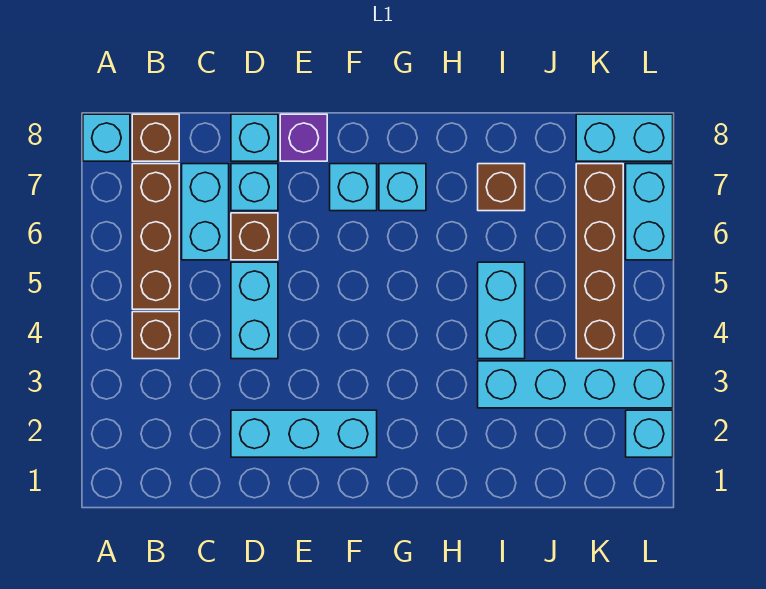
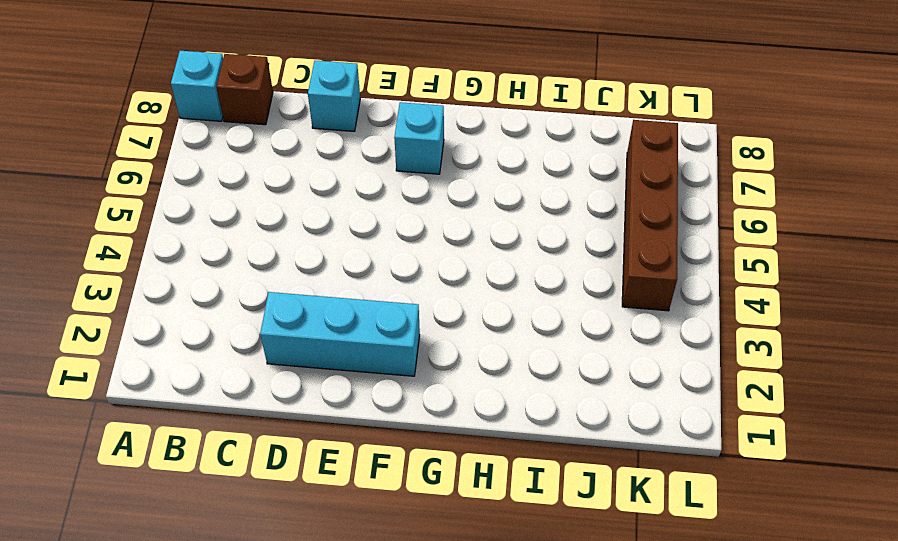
none -> brown 1x1 brick [132,312,179,359]
none -> brown 1x3 brick [132,164,179,309]
none -> cyan 1x2 brick [182,164,229,260]

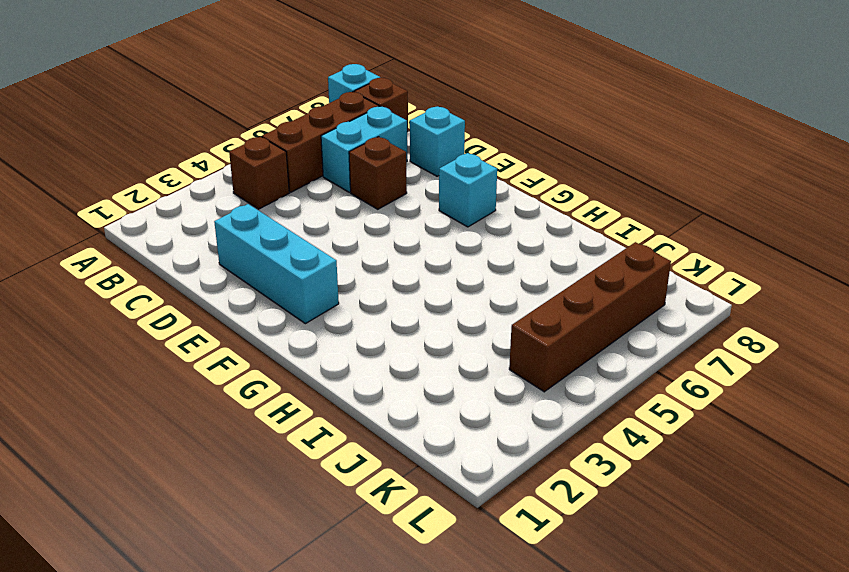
none -> cyan 1x2 brick [231,262,278,359]
none -> cyan 1x1 brick [231,164,278,211]
none -> purple 1x1 brick [280,114,327,161]

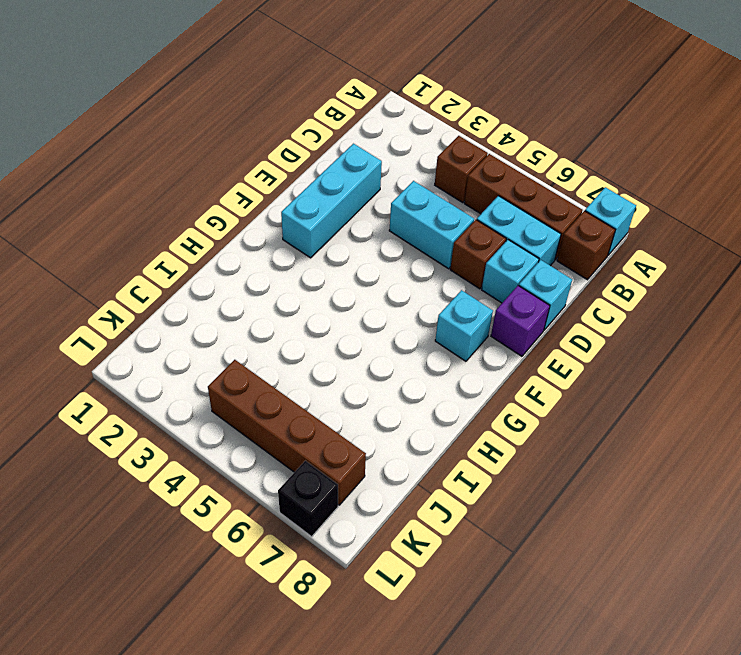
black 1x1 brick [278,461,338,536] -> cyan 1x2 brick [626,164,673,260]
none -> cyan 1x1 brick [379,164,426,211]
none -> cyan 1x4 brick [478,361,673,408]
none -> cyan 1x2 brick [478,262,525,359]

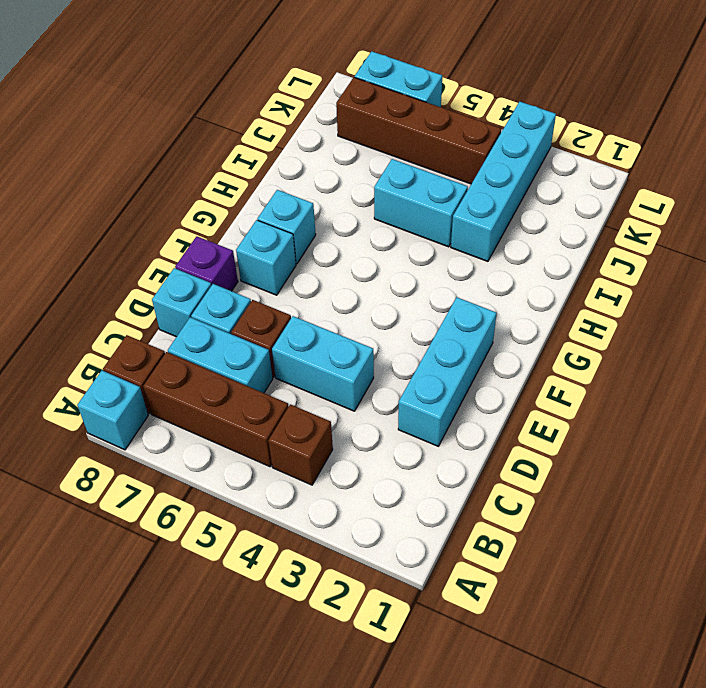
none -> brown 1x1 brick [478,164,525,211]
none -> cyan 1x2 brick [576,114,673,161]
none -> cyan 1x1 brick [626,410,673,457]

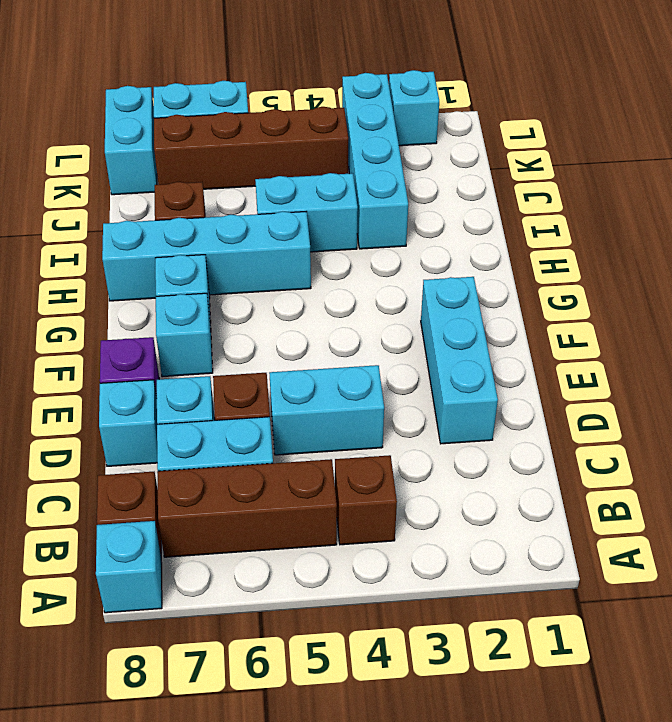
cyan 1x4 brick [102,211,311,301] -> none

